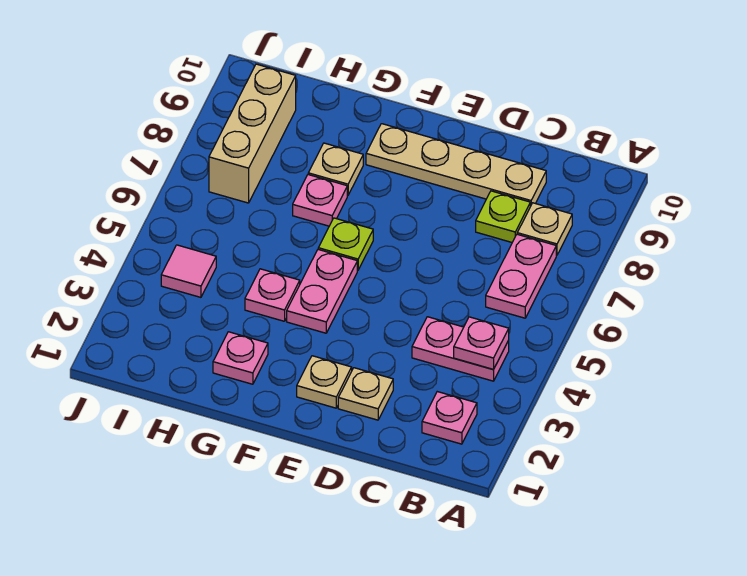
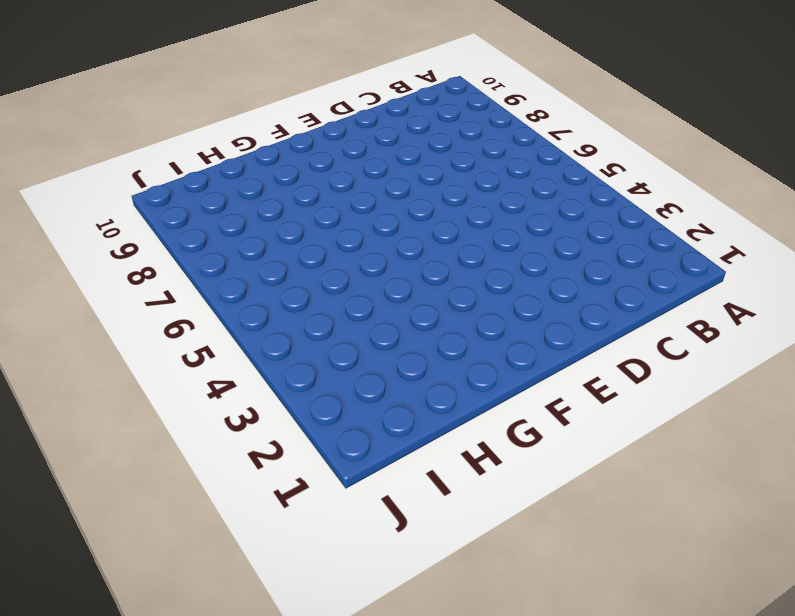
none -> pink 1x1 plate [422,392,477,444]
none -> pink 1x2 plate [412,317,509,381]
none -> pink 1x2 plate [486,234,556,318]

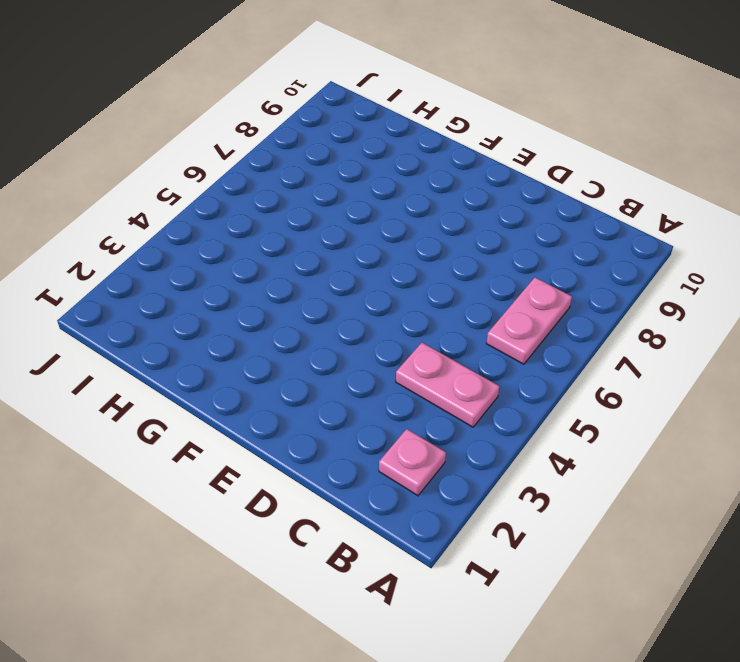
none -> tan 1x1 plate [517,203,572,255]
none -> lime 1x1 plate [476,191,530,242]
none -> tan 1x4 plate [366,124,546,206]

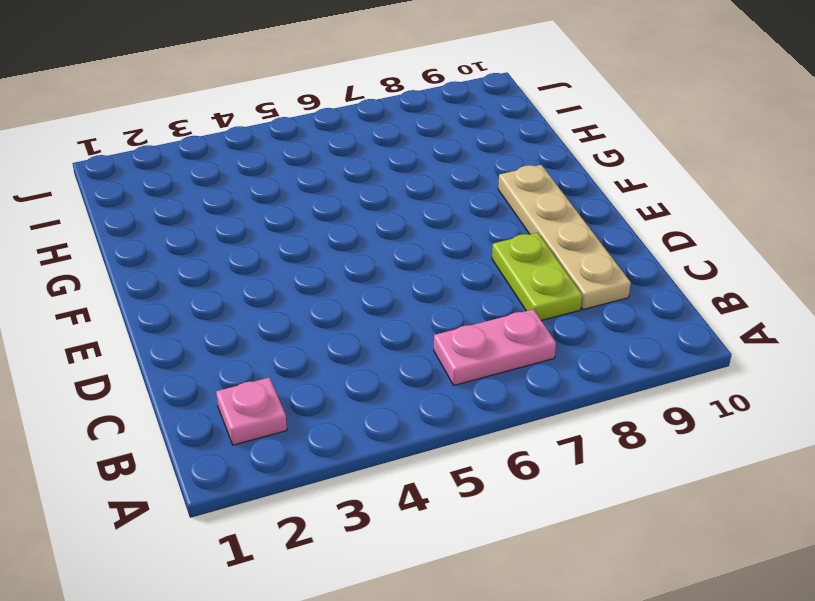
lime 1x2 plate [492,233,582,321] -> lime 1x1 plate [476,191,530,242]
none -> pink 1x2 plate [412,317,509,381]
none -> tan 1x1 plate [517,203,572,255]
none -> tan 1x1 plate [338,368,393,420]

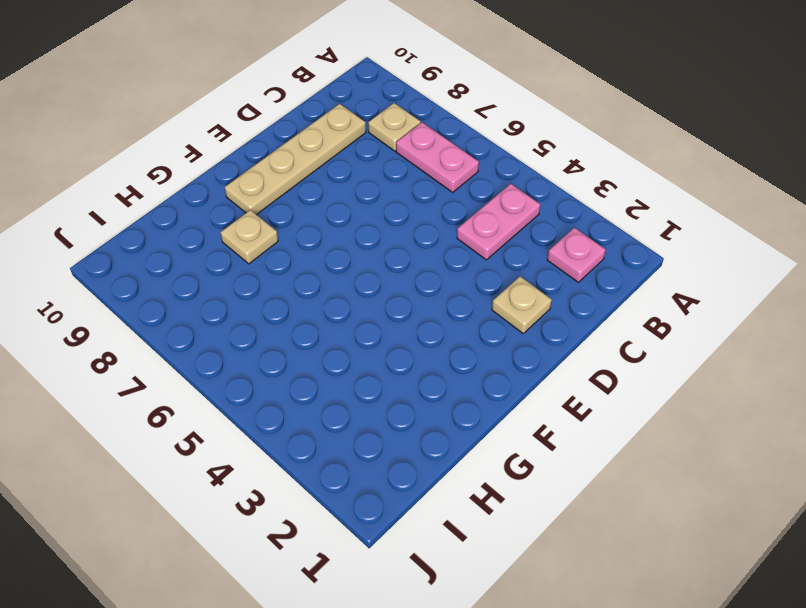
none -> lime 1x1 plate [476,191,530,242]
none -> tan 1x1 plate [297,356,352,408]
none -> pink 1x2 plate [287,250,357,333]

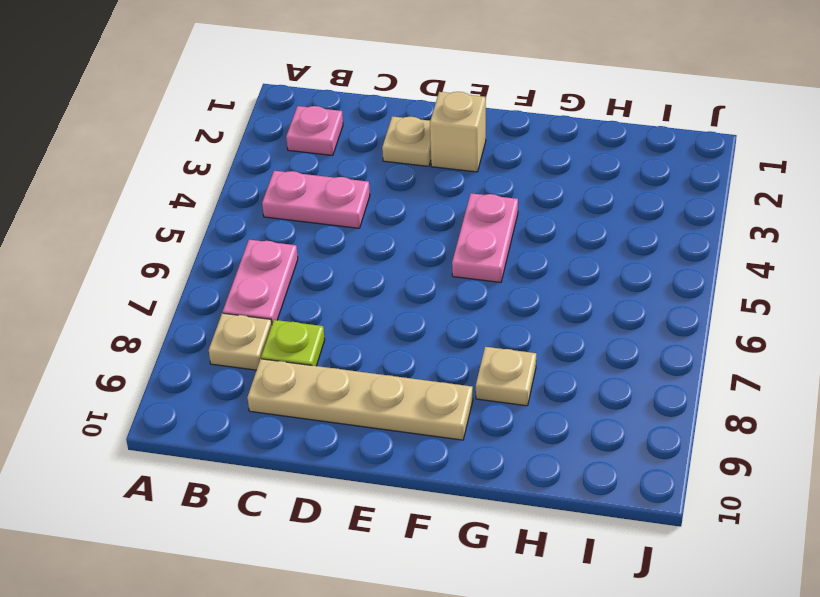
tan 1x1 brick [430,92,486,172] -> tan 1x1 plate [297,356,352,408]
none -> lime 1x1 plate [318,218,373,270]
none -> pink 1x1 plate [213,332,268,384]
none -> pink 1x1 plate [245,269,300,321]

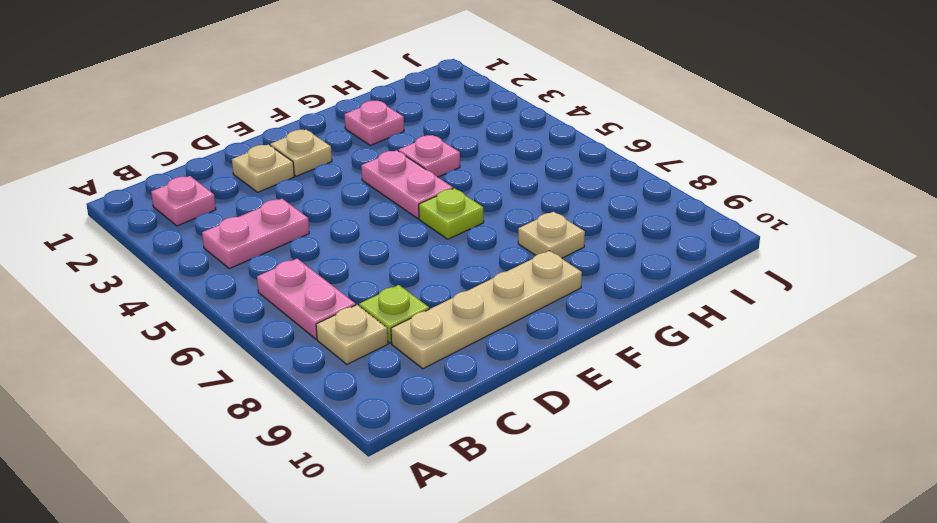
none -> pink 1x1 plate [293,175,347,226]
none -> pink 1x1 tile [161,245,216,297]
none -> tan 1x3 brick [209,64,296,203]

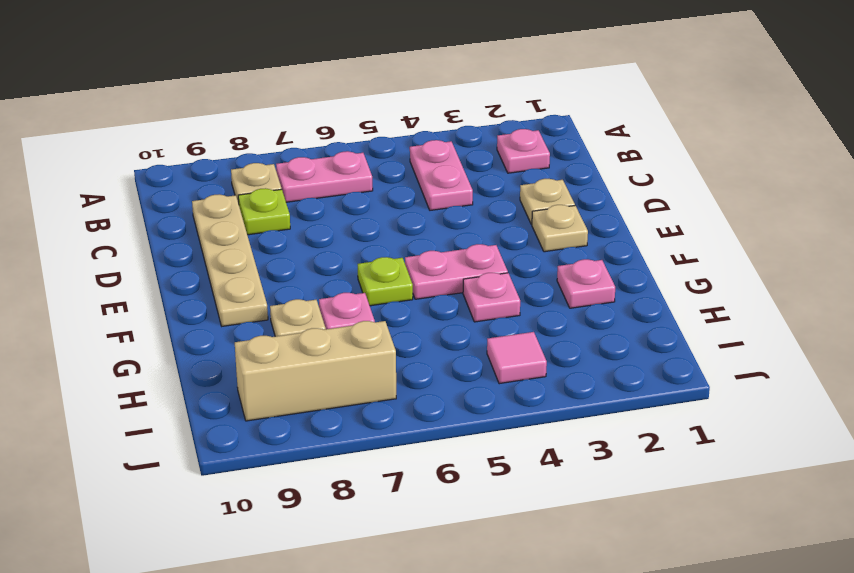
none -> pink 1x1 plate [454,317,509,370]

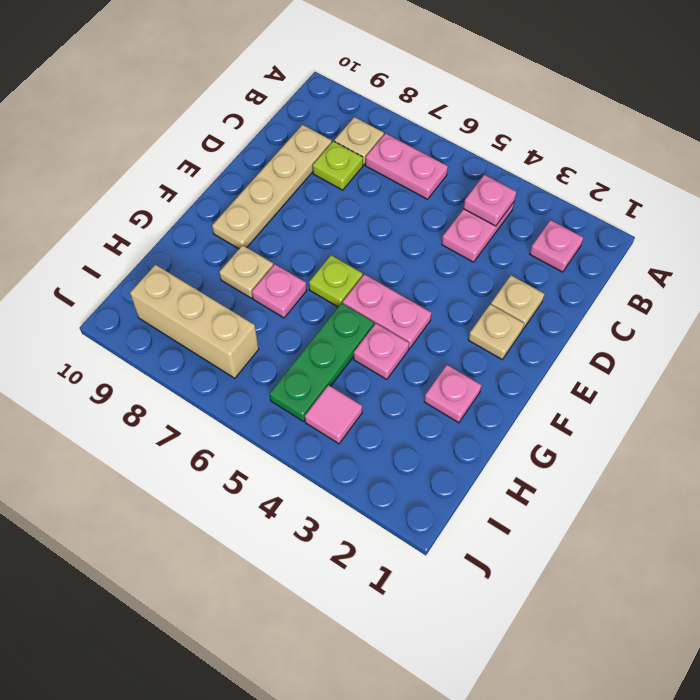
green 1x3 plate [270,303,374,421] -> none

